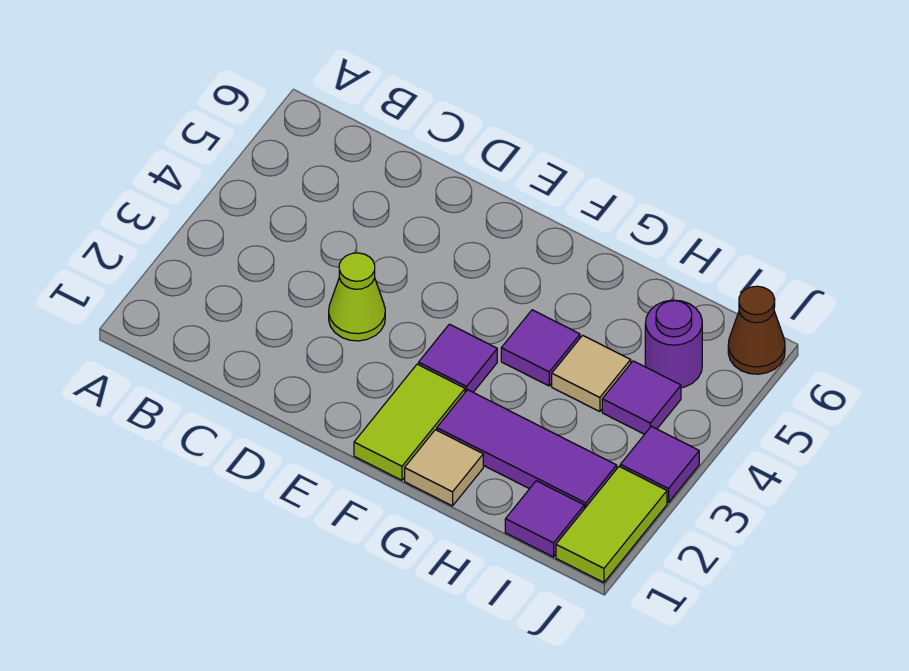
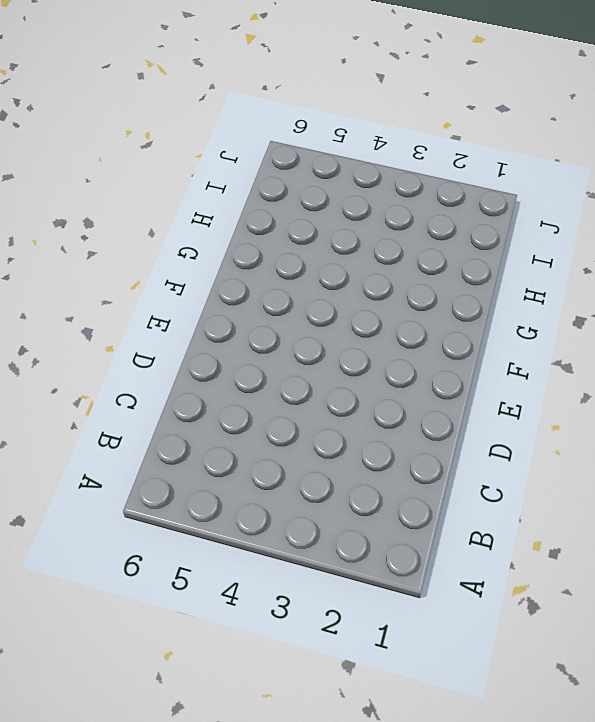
none -> lime 1x1 cone [329,253,385,341]
none -> lime 1x2 tile [354,364,465,480]
none -> purple 1x1 tile [419,324,497,392]

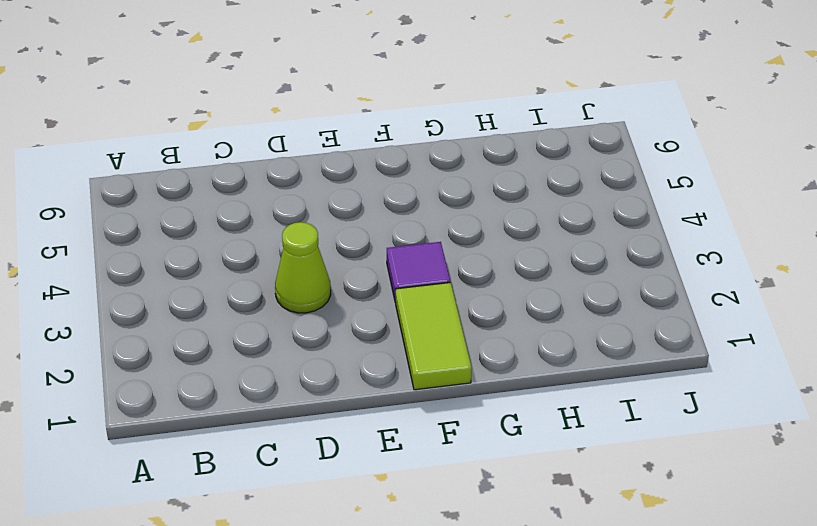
none -> tan 1x1 tile [405,430,483,506]
none -> purple 1x3 tile [437,390,617,509]
none -> purple 1x1 tile [501,310,580,386]

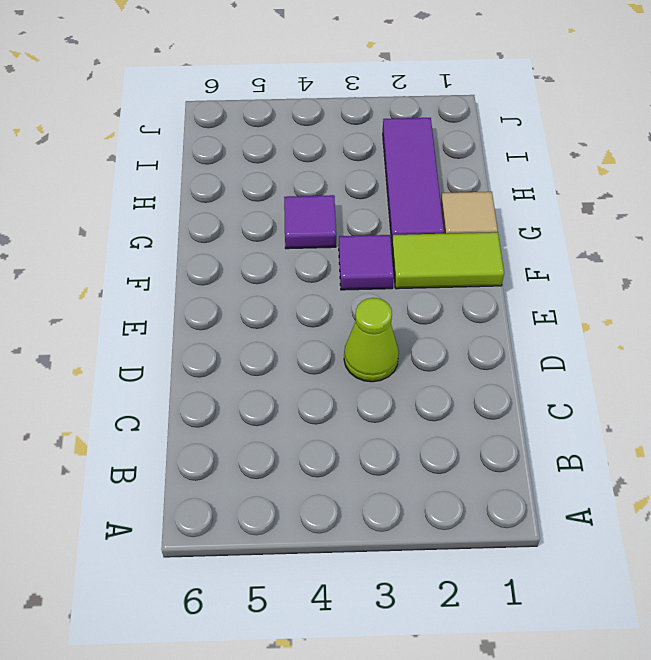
none -> tan 1x1 tile [552,335,631,412]
none -> purple 1x1 tile [505,481,584,557]
none -> purple 1x1 tile [602,361,681,434]

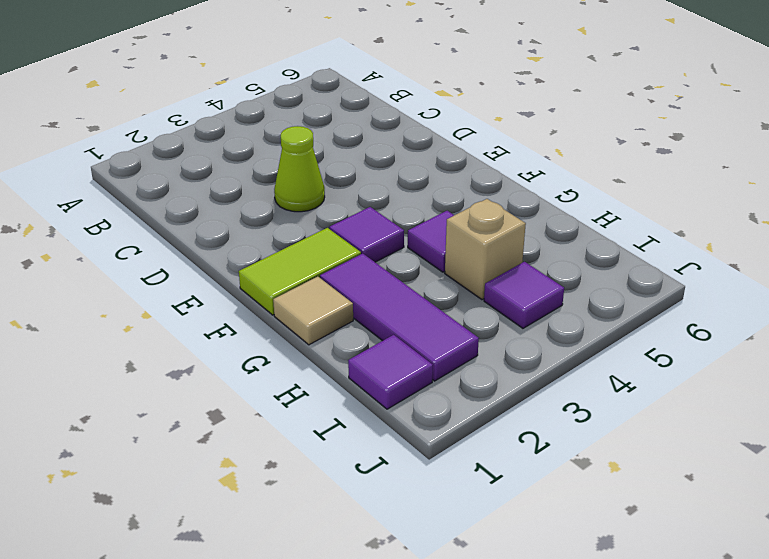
tan 1x1 brick [445,199,526,300] -> tan 1x1 tile [552,335,631,412]
none -> purple 1x1 round brick [645,300,702,388]
none -> lime 1x2 tile [556,467,667,582]
none -> purple 1x1 tile [620,426,699,503]

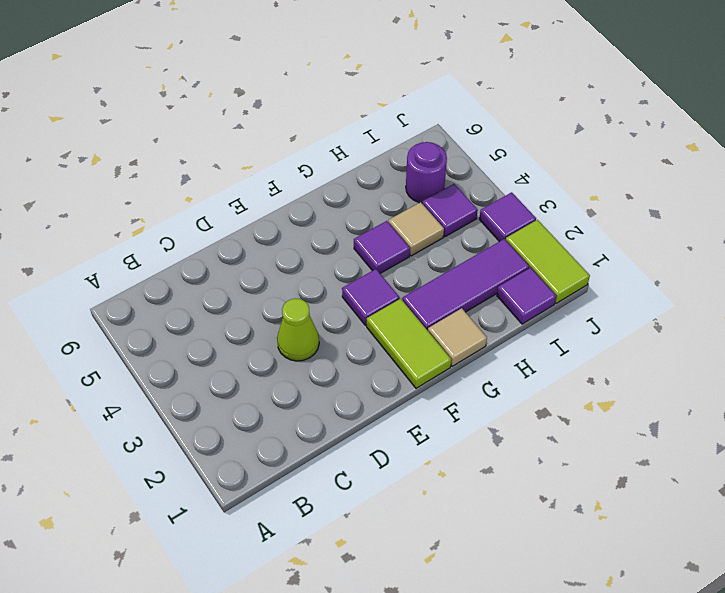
none -> brown 1x1 cone [728,286,785,374]

